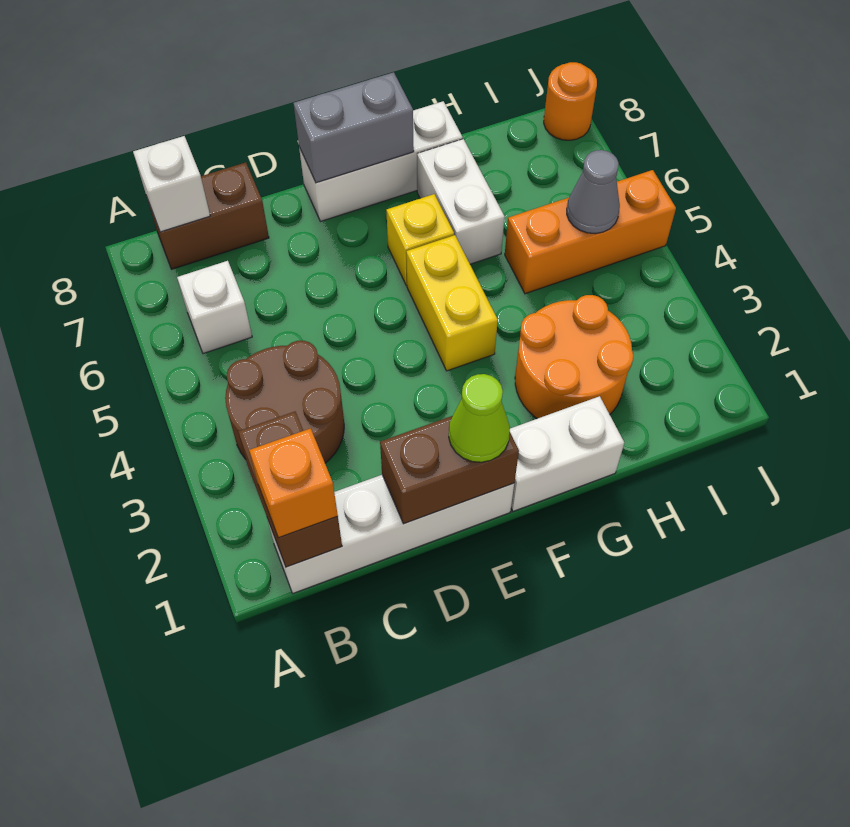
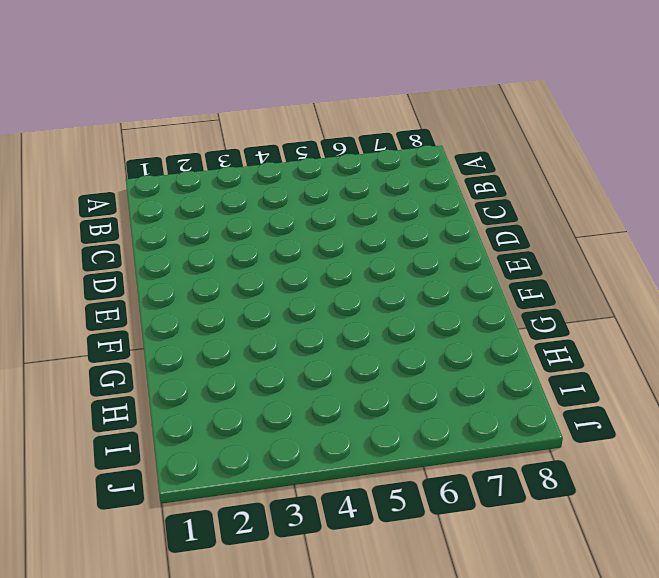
none -> white 1x4 brick [267,475,514,593]
none -> brown 2x2 round brick [225,341,344,463]
none -> white 1x1 brick [177,261,252,354]

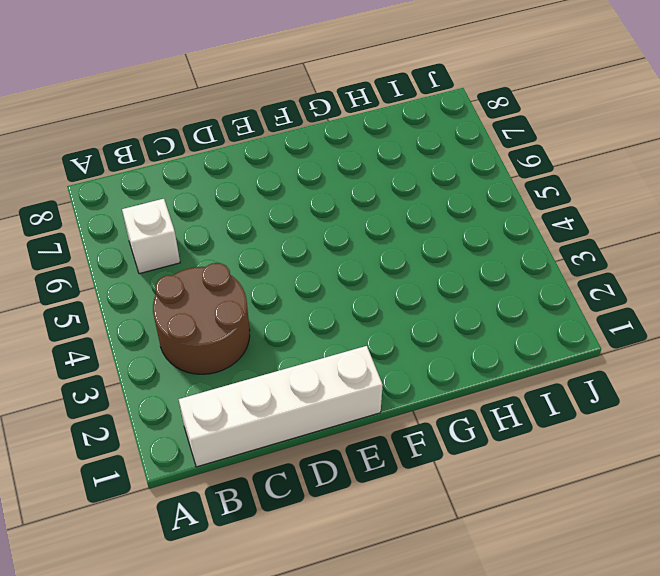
none -> brown 1x2 brick [147,162,269,269]
none -> white 1x3 brick [299,101,463,222]
none -> white 1x2 brick [510,396,624,511]

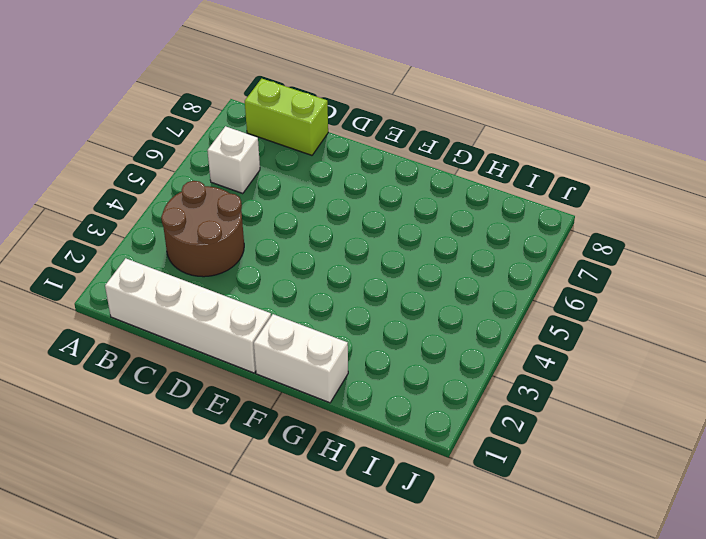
lime 1x2 brick [245,79,328,155] -> brown 1x2 brick [147,162,269,269]
none -> white 1x3 brick [299,101,463,222]
none -> yellow 1x2 brick [406,235,498,371]
none -> yellow 1x1 brick [386,194,454,286]

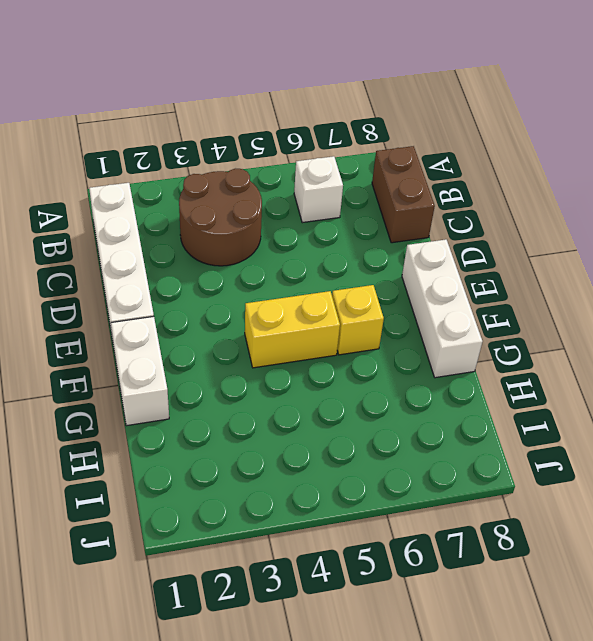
none -> orange 2x2 round brick [515,295,633,419]
none -> white 1x2 brick [417,139,505,264]
none -> orange 1x3 brick [505,170,676,294]

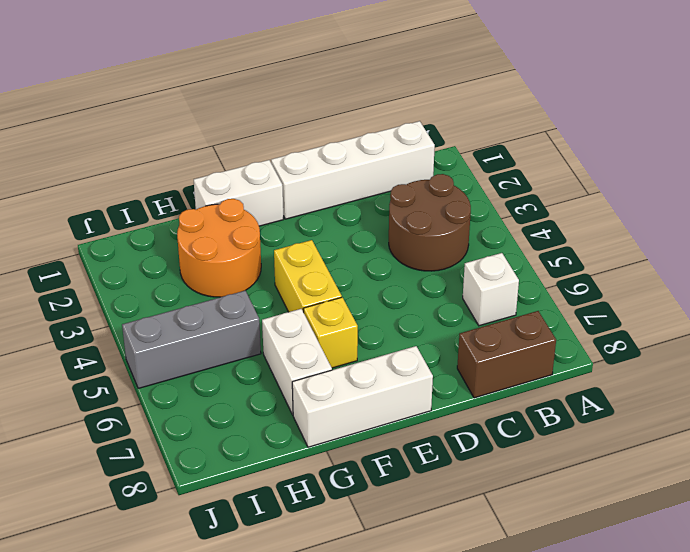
grey 1x3 brick [122,291,261,389] -> orange 1x3 brick [505,170,676,294]
none -> orange 1x1 round brick [544,62,597,140]
none -> brown 1x2 brick [238,412,342,567]
none -> white 1x1 brick [133,136,210,232]

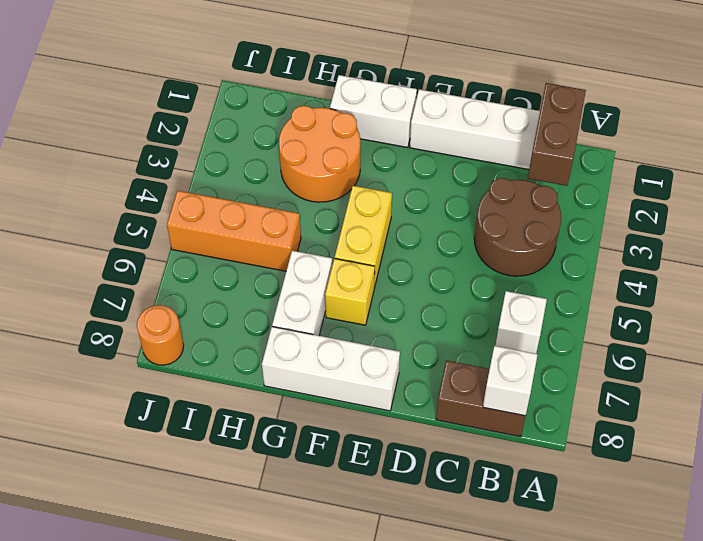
none -> brown 1x2 brick [380,416,519,524]
none -> grey 1x2 brick [293,72,414,183]
none -> grey 1x1 cone [567,150,620,234]

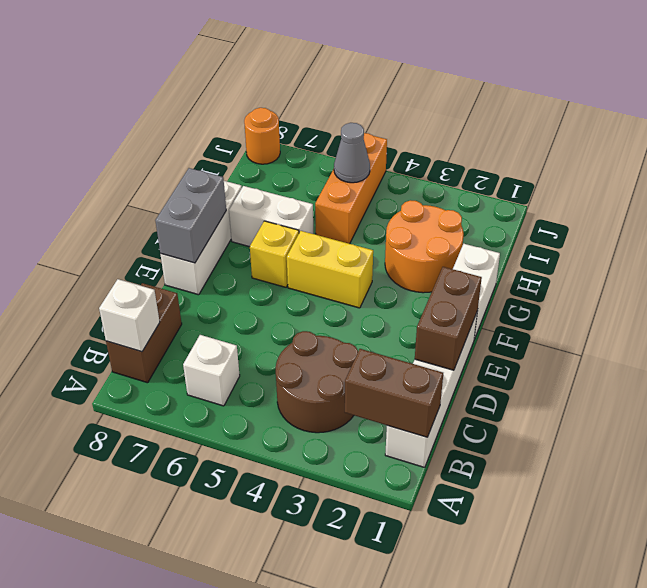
none -> orange 1x1 brick [249,428,338,538]
none -> lime 1x1 cone [449,374,510,462]

